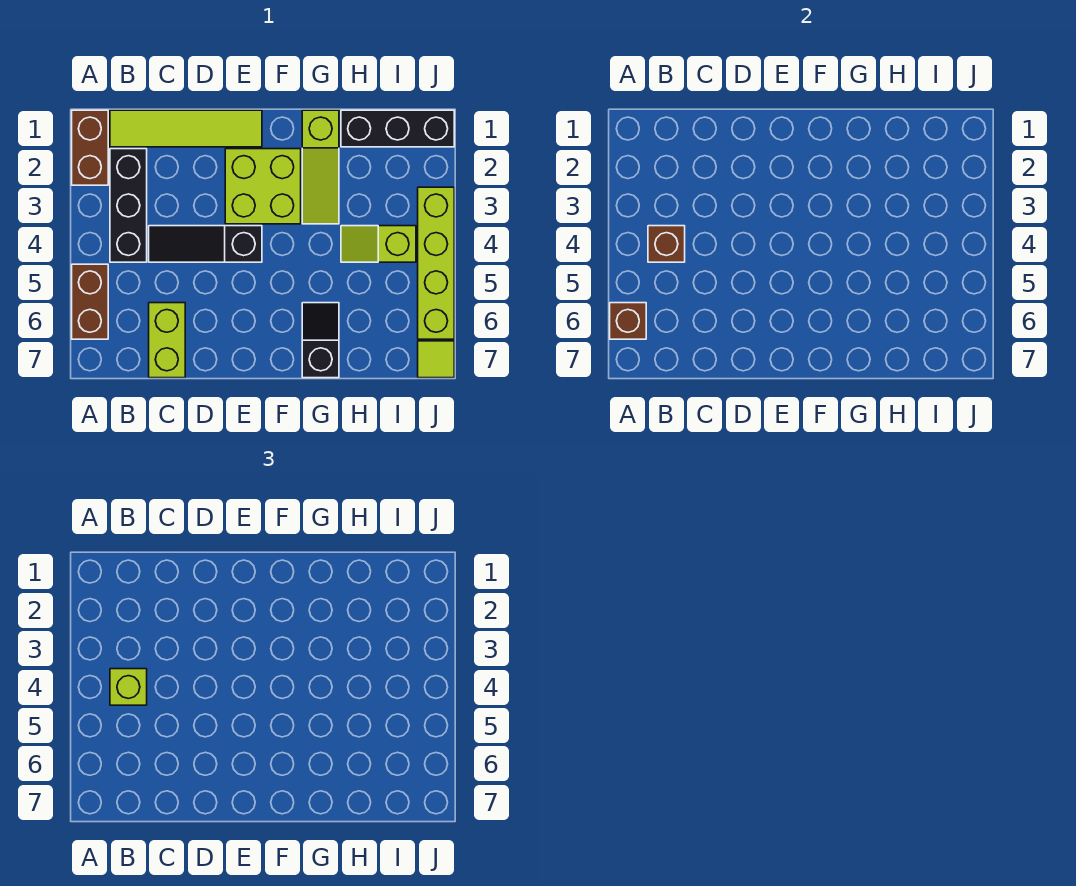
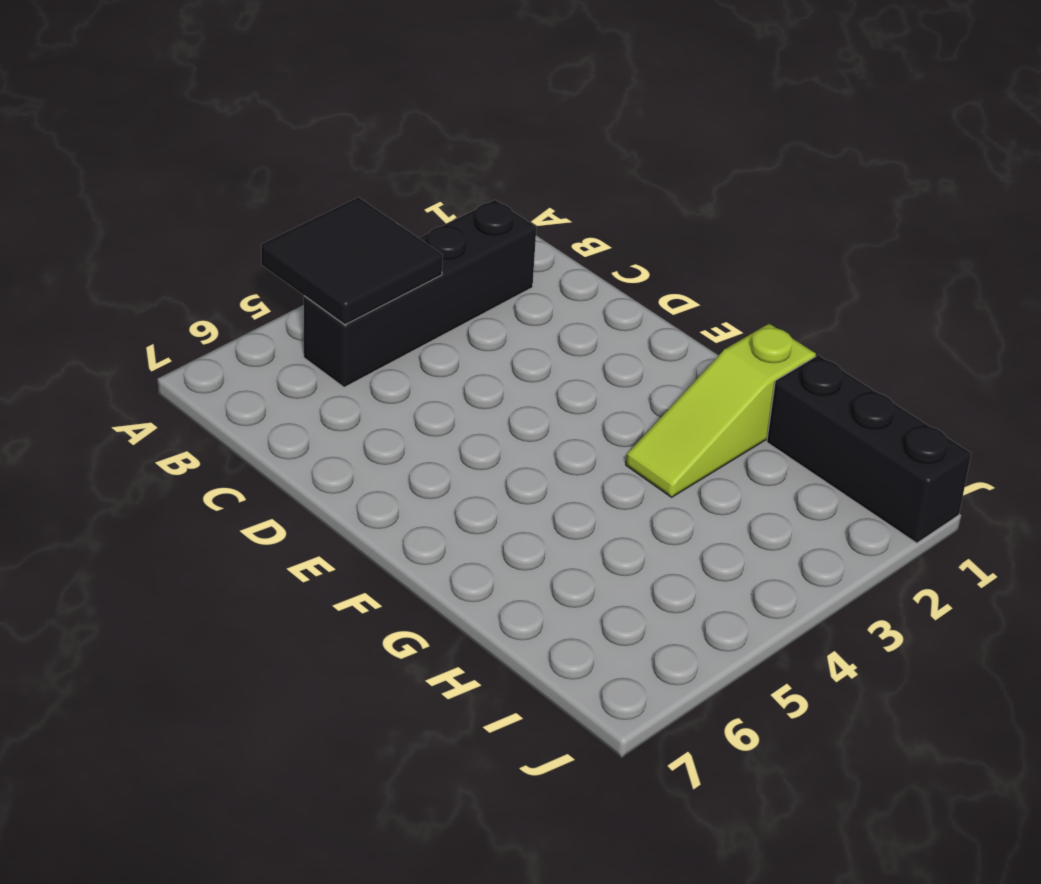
black 2x2 tile [261,197,443,325] -> brown 1x1 brick [648,226,685,262]
black 1x4 brick [304,200,536,387] -> black 1x3 brick [110,149,147,262]
none -> brown 1x2 brick [72,110,108,185]
none -> brown 1x2 brick [72,264,108,339]
none -> lime 1x4 tile [110,110,262,147]

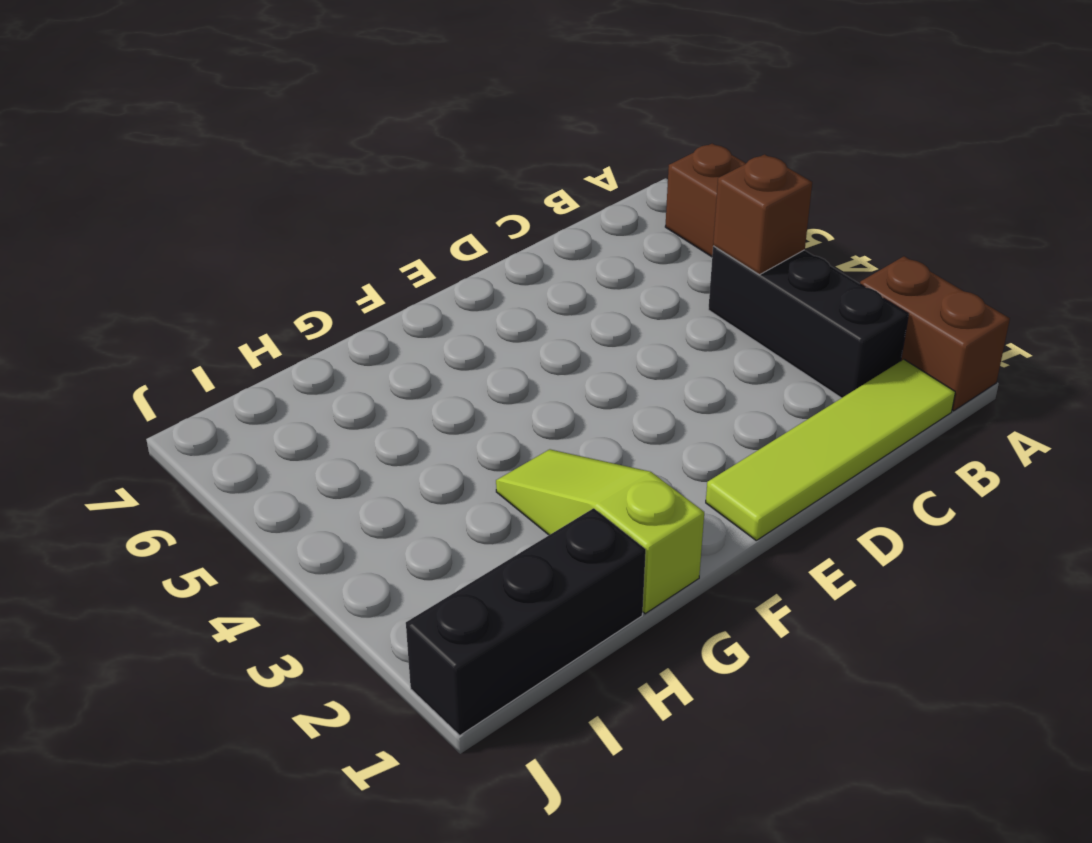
none -> black 1x3 slope [149,226,262,262]
none -> lime 1x2 brick [149,303,185,378]
none -> lime 2x2 brick [225,149,301,224]

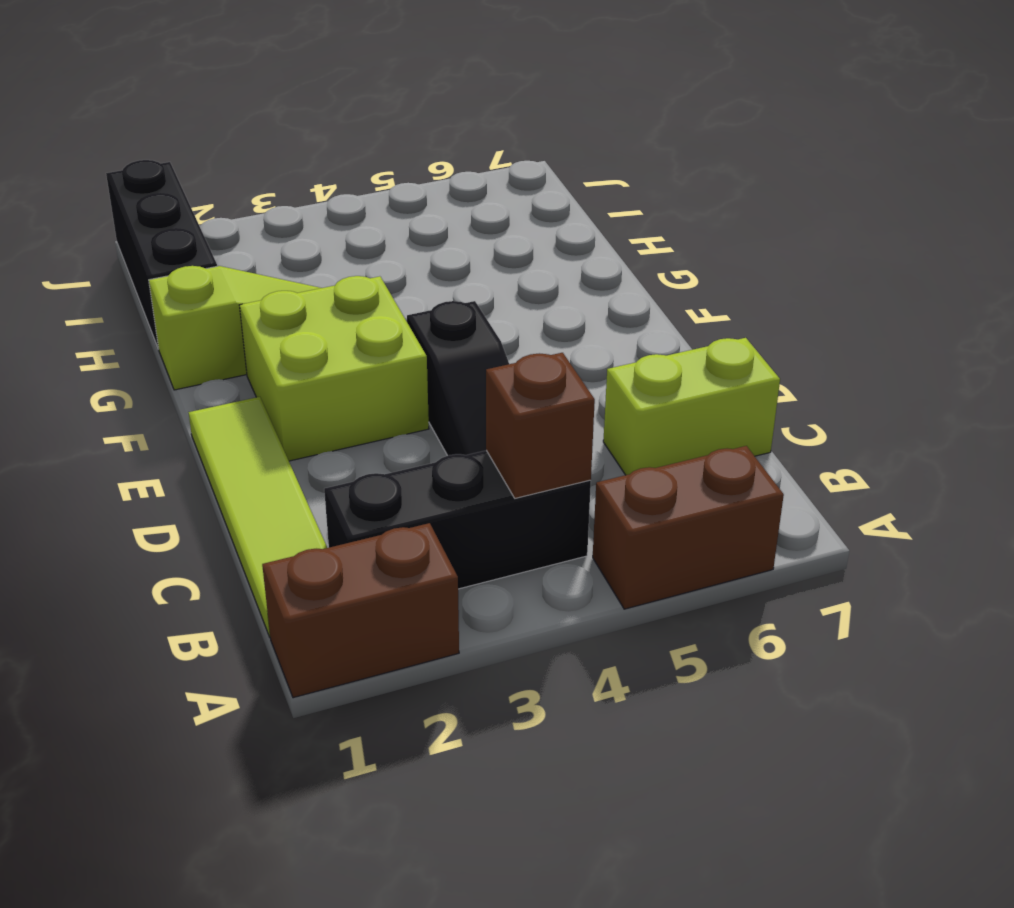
none -> black 1x2 slope [302,303,339,378]
none -> lime 1x2 slope [341,226,416,262]
none -> lime 1x4 brick [418,187,454,339]

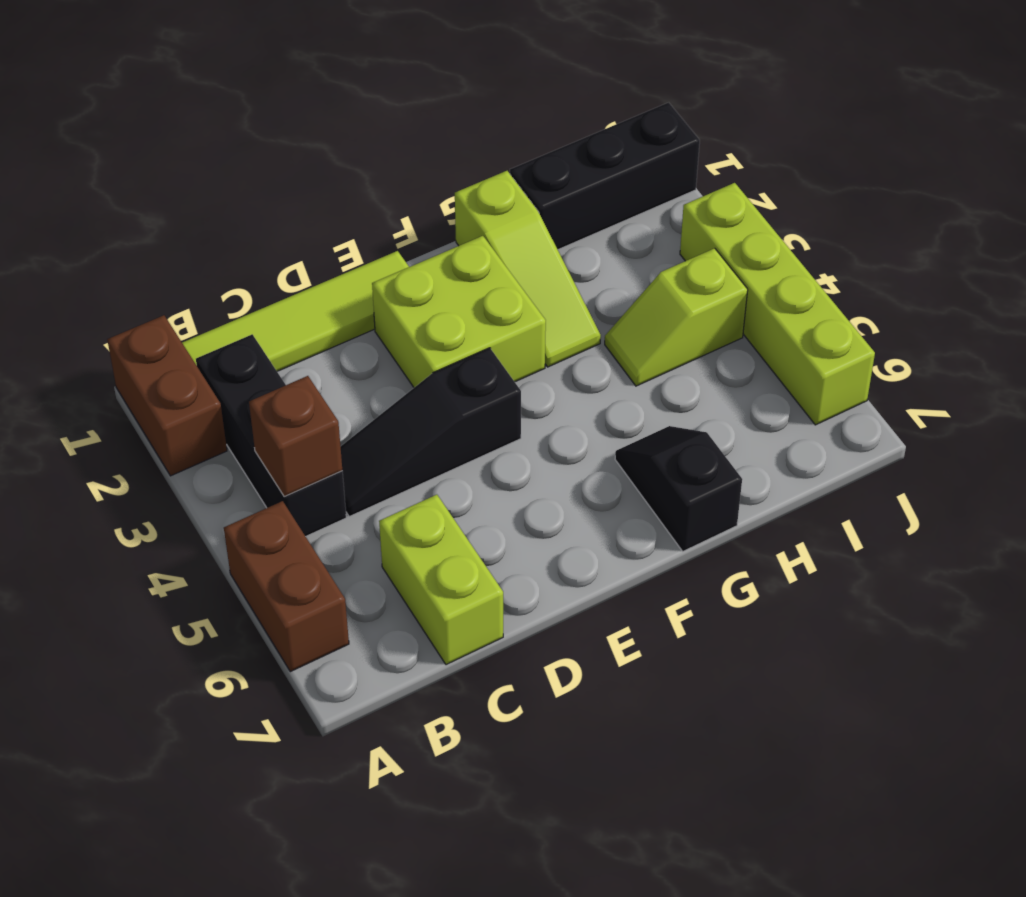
none -> lime 1x1 tile [418,341,454,378]
none -> brown 1x1 brick [610,303,646,339]
none -> lime 1x1 brick [110,669,147,705]

